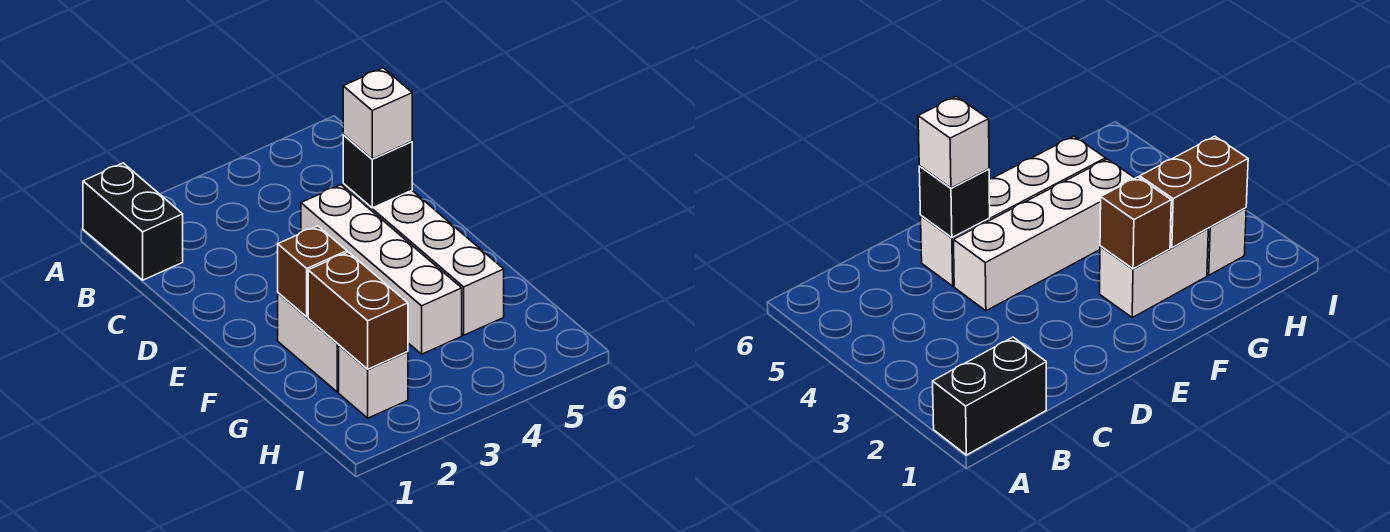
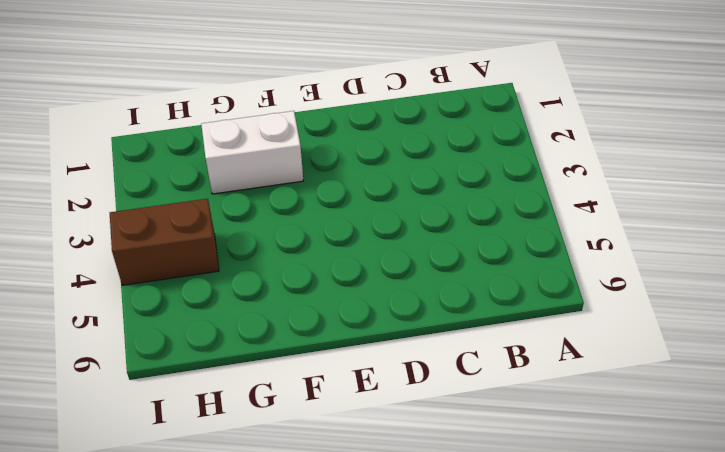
brown 1x2 brick [110,199,219,285] -> brown 1x2 brick moved to [308,252,408,369]
none -> black 1x2 brick [83,163,183,280]
none -> white 1x4 brick [301,185,462,354]

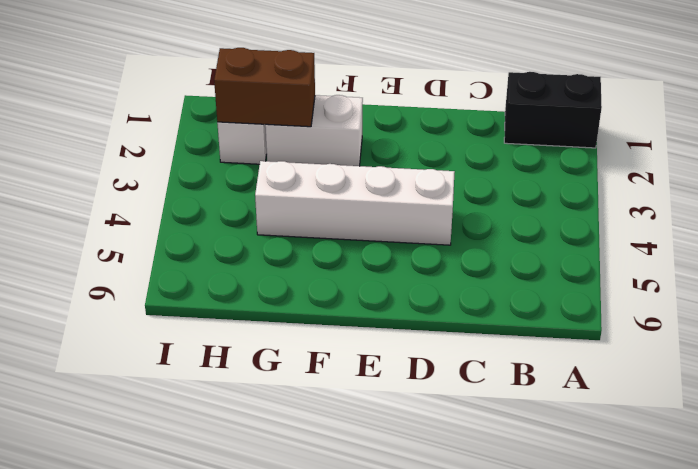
none -> white 1x4 brick [343,184,504,335]
none -> black 1x1 brick [343,135,412,208]

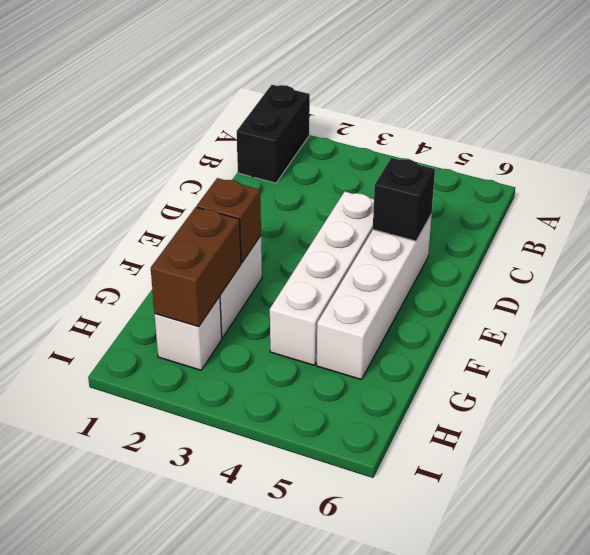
none -> white 1x1 brick [343,68,412,159]

